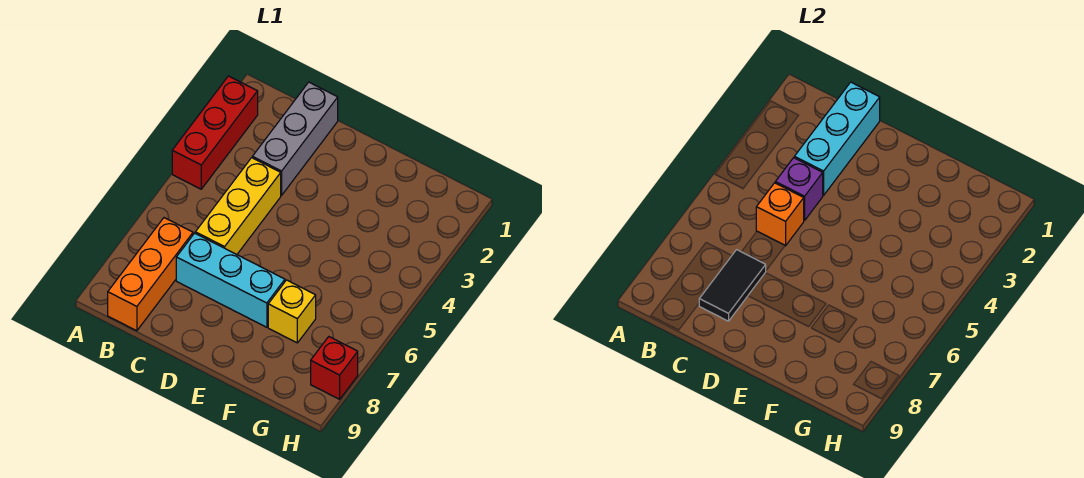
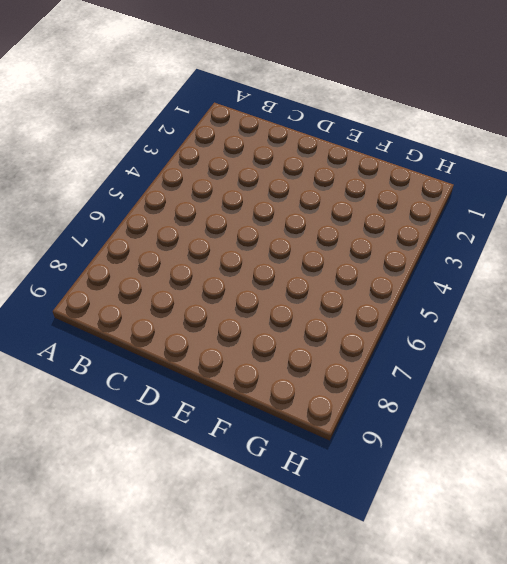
none -> red 1x3 brick [172,76,258,189]
none -> orange 1x3 brick [108,218,193,331]

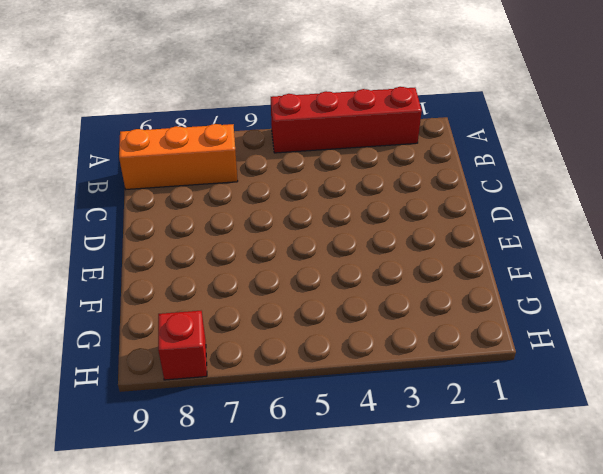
red 1x4 brick [271,87,422,153] -> red 1x3 brick [172,76,258,189]
none -> grey 1x3 brick [252,82,338,195]
none -> yellow 1x3 brick [195,158,281,254]

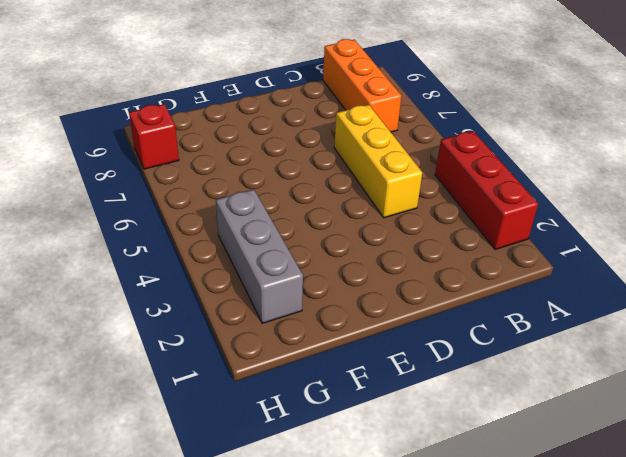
grey 1x3 brick [216,189,303,323] -> grey 1x3 brick moved to [252,82,338,195]
none -> cyan 1x3 brick [176,233,285,327]
none -> yellow 1x1 brick [268,280,316,343]

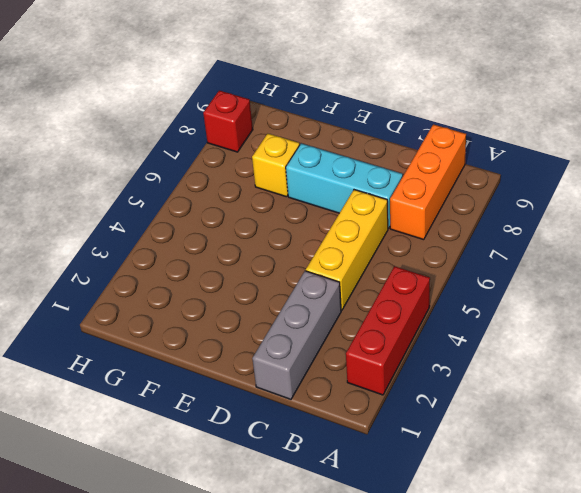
none -> cyan 1x3 brick [794,82,880,195]
none -> purple 1x1 brick [775,158,823,221]

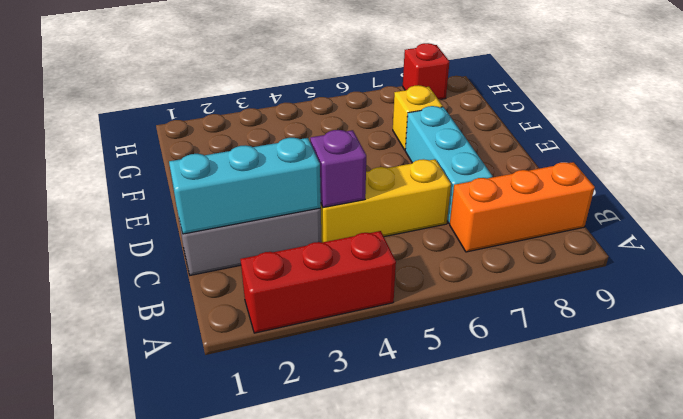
none -> orange 1x1 brick [756,183,804,246]
none -> black 1x2 tile [699,250,766,321]

